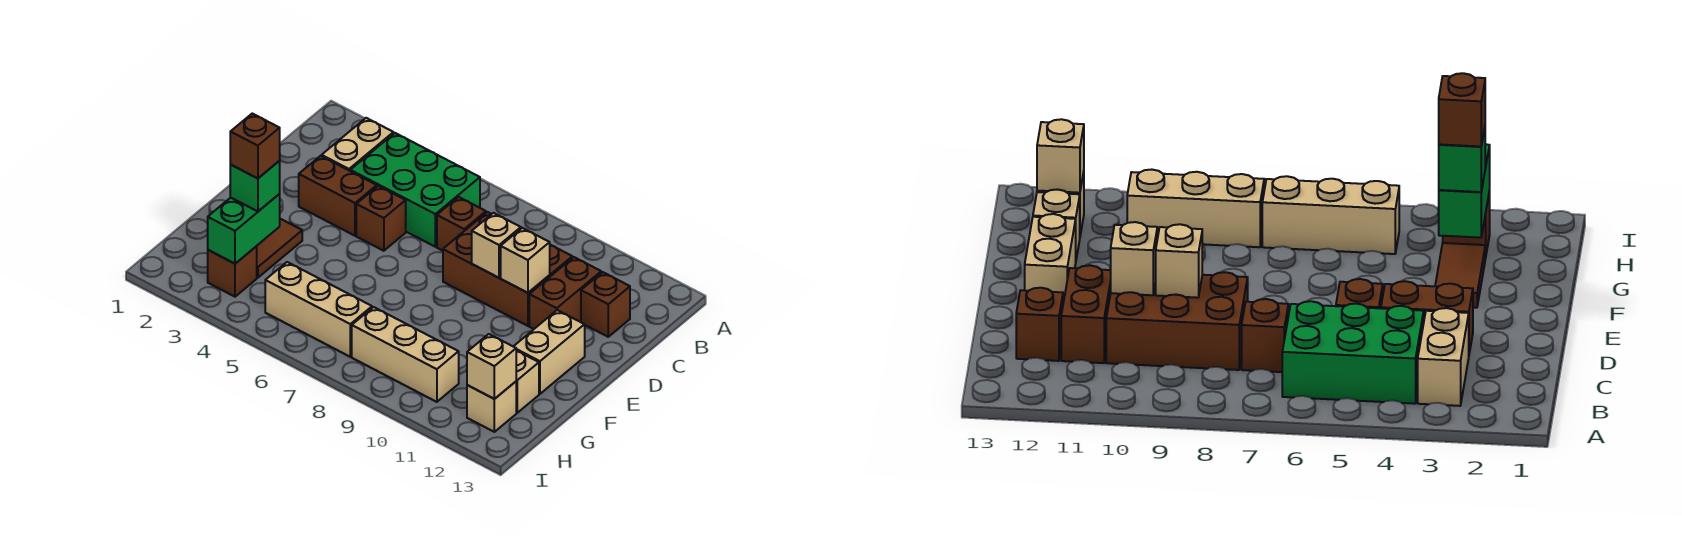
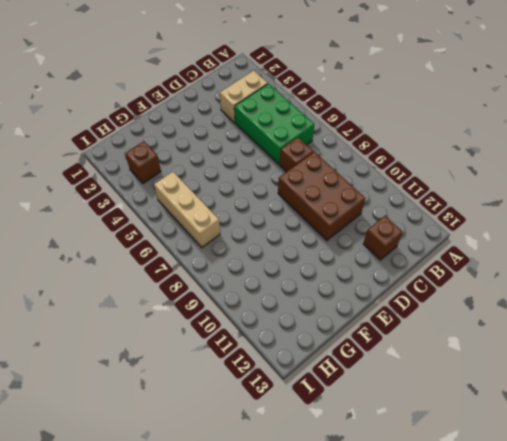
none -> brown 1x2 brick [529,257,601,329]
none -> brown 1x2 brick [299,156,377,236]
none -> brown 1x1 brick [356,186,406,251]

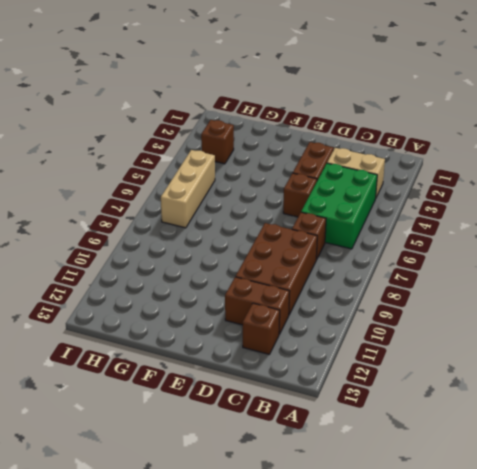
none -> tan 1x2 brick [513,310,585,394]
none -> brown 1x2 tile [257,219,302,278]
none -> tan 1x1 brick [516,351,539,413]

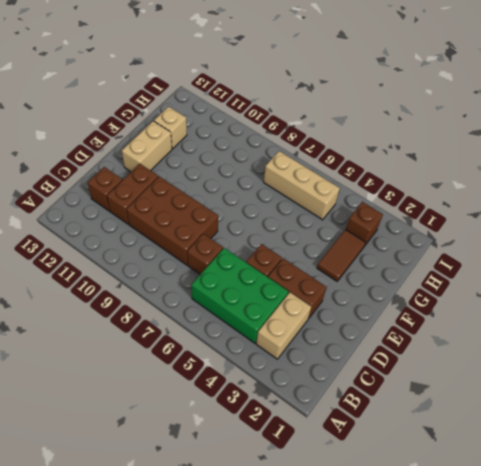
none -> tan 1x3 brick [352,307,459,402]
none -> tan 1x1 brick [467,382,516,432]
none -> tan 1x1 brick [472,213,521,278]

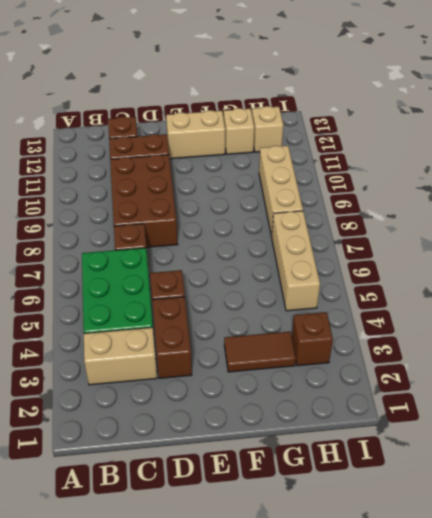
none -> tan 1x1 brick [472,213,521,278]
none -> tan 1x1 brick [501,228,550,293]
none -> green 1x2 brick [208,194,280,264]

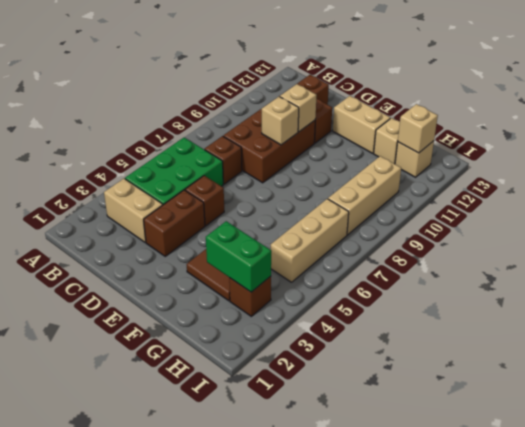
none -> green 1x1 brick [230,161,280,211]
none -> brown 1x1 brick [230,114,280,178]

